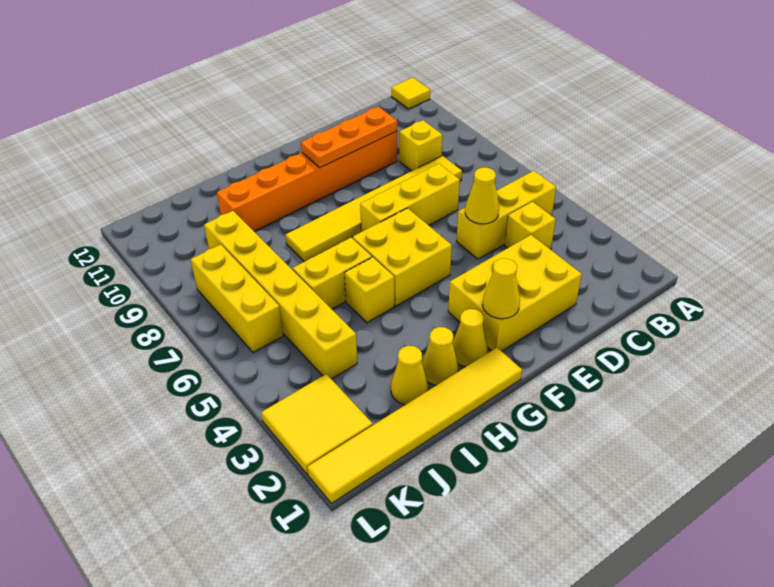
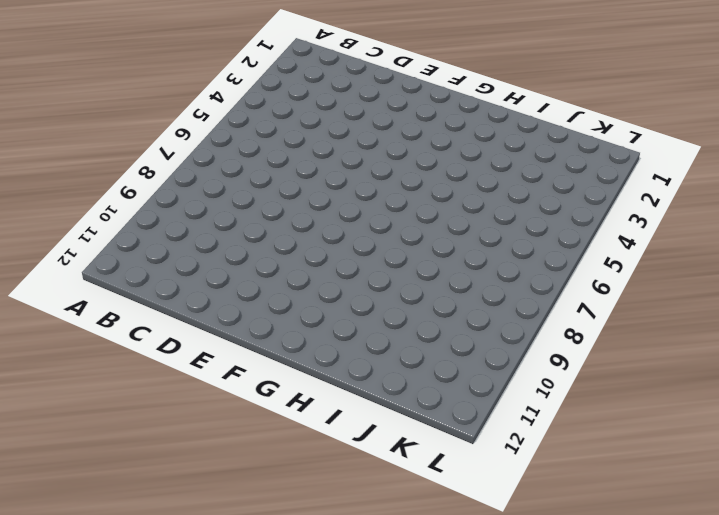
none -> yellow 1x1 tile [391,78,430,109]
none -> yellow 1x3 brick [456,171,556,259]
none -> yellow 1x1 brick [505,202,556,250]

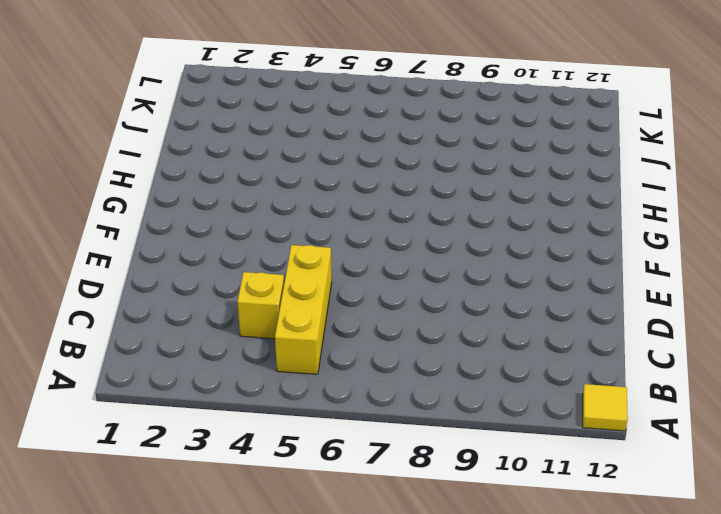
none -> yellow 1x6 tile [285,156,462,262]
none -> yellow 1x1 brick [399,120,442,171]
none -> yellow 2x3 brick [448,235,582,351]

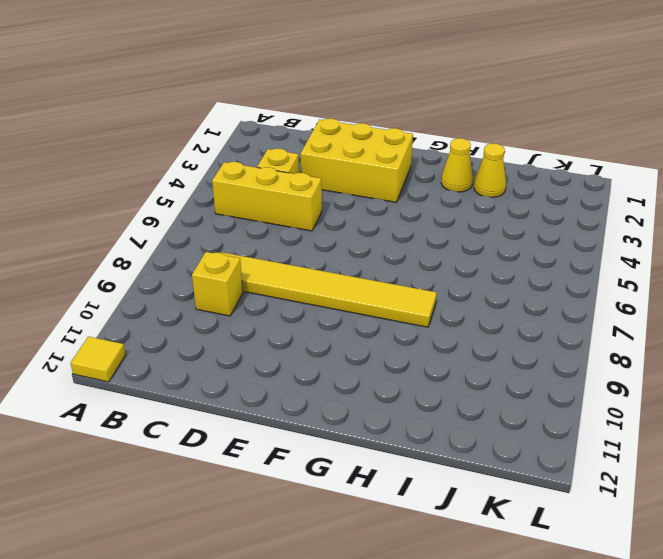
none -> yellow 1x3 brick [360,164,460,232]
none -> orange 1x6 brick [217,131,397,232]
none -> yellow 2x2 brick [353,208,452,306]

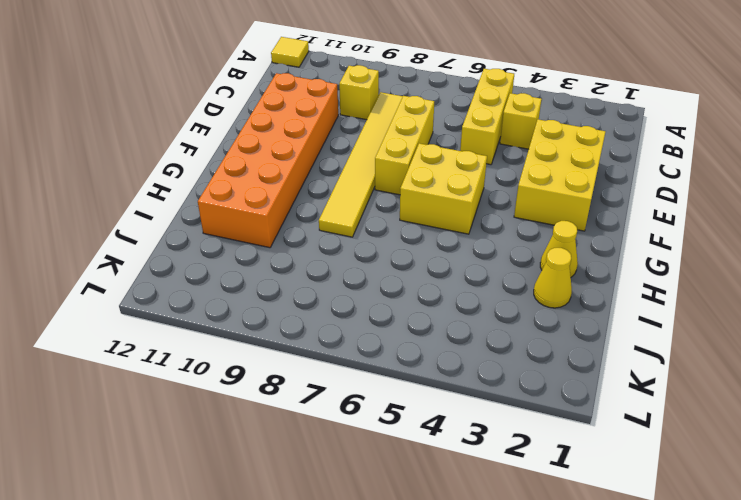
orange 2x6 brick [198,73,338,248] -> orange 1x6 brick [217,131,397,232]
none -> yellow 1x6 tile [307,348,522,503]
none -> yellow 1x1 cone [453,309,488,367]
none -> yellow 1x1 brick [345,257,394,323]

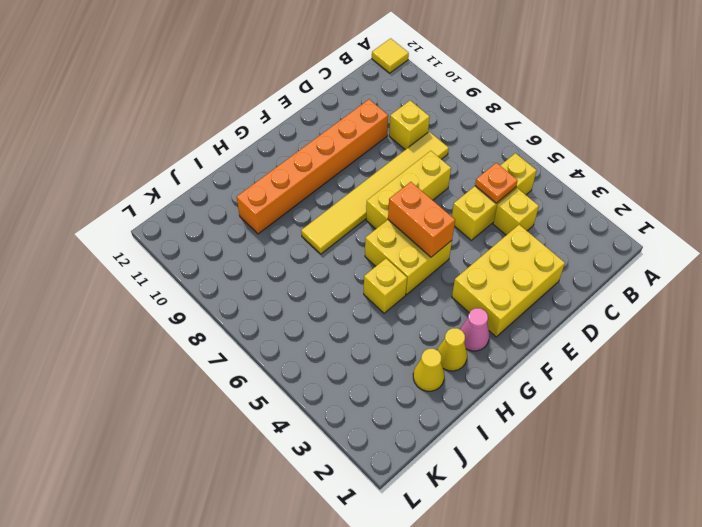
orange 1x1 plate [475,163,518,203] -> none
orange 1x2 brick [388,182,455,257] -> none
pink 1x1 cone [460,308,489,351] -> yellow 1x1 cone [453,309,488,367]
none -> yellow 1x6 tile [307,348,522,503]
none -> yellow 1x2 brick [293,238,372,309]
none -> yellow 1x6 brick [204,211,357,379]

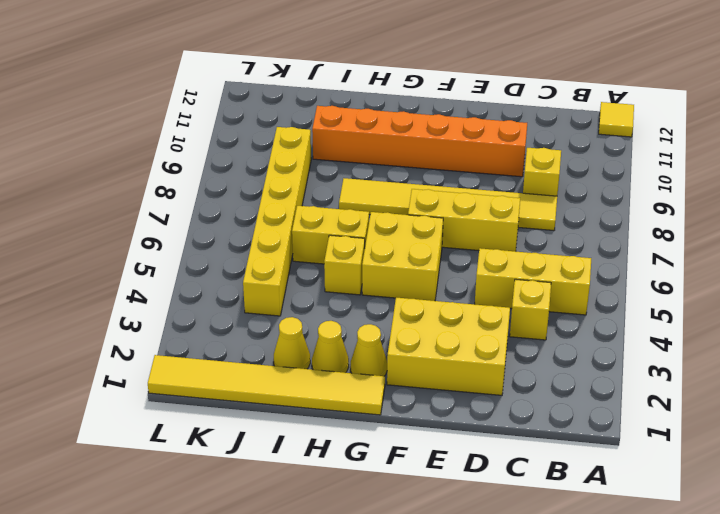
none -> yellow 2x2 tile [261,374,373,474]
none -> yellow 1x3 brick [191,244,283,353]
none -> yellow 1x1 cone [465,168,499,224]

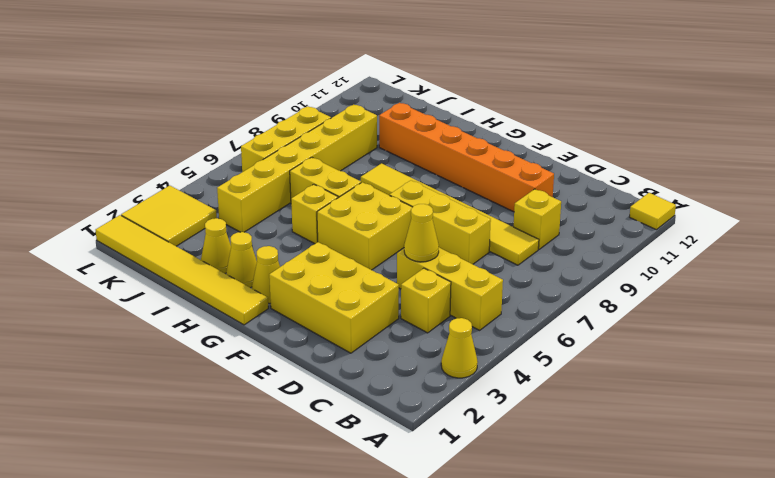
yellow 1x1 cone [441,318,478,378] -> yellow 1x1 cone moved to [482,258,520,319]
none -> orange 1x3 plate [301,107,397,168]

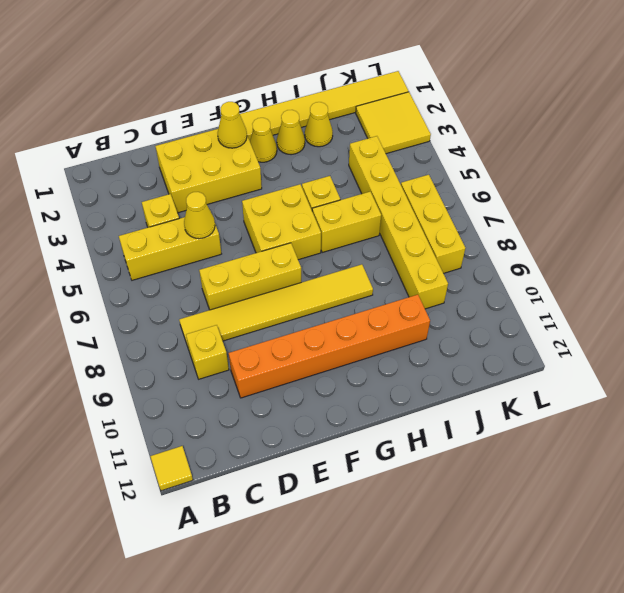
none -> orange 1x3 plate [301,107,397,168]

